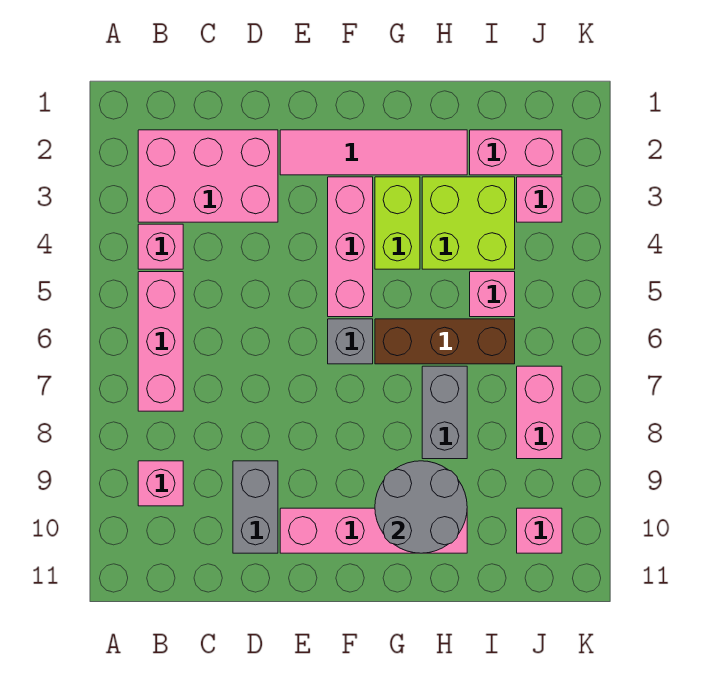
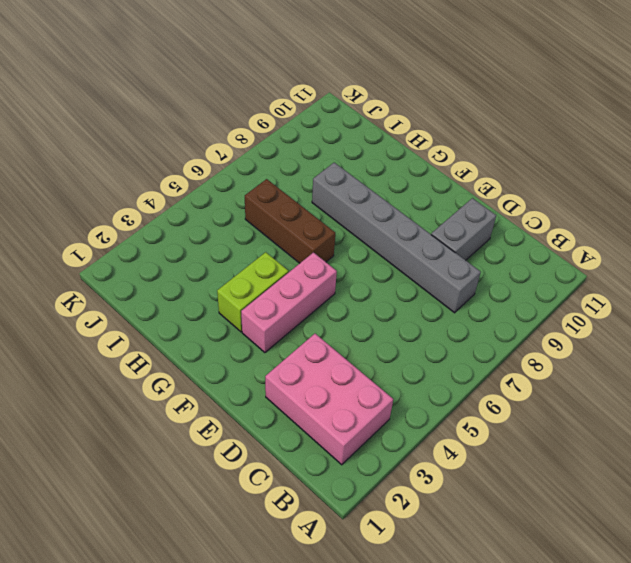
grey 1x6 brick [312,163,481,313] -> grey 1x2 brick [422,366,467,459]
none -> pink 1x1 brick [138,224,183,269]
none -> pink 1x3 brick [138,272,183,411]
none -> pink 1x1 brick [138,461,183,506]

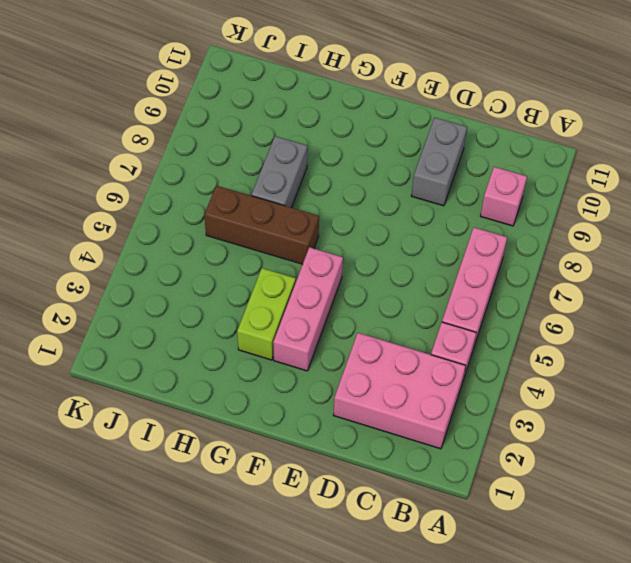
none -> pink 1x4 tile [280,130,467,175]
none -> pink 1x4 brick [280,508,467,553]
none -> grey 1x1 brick [328,319,373,364]

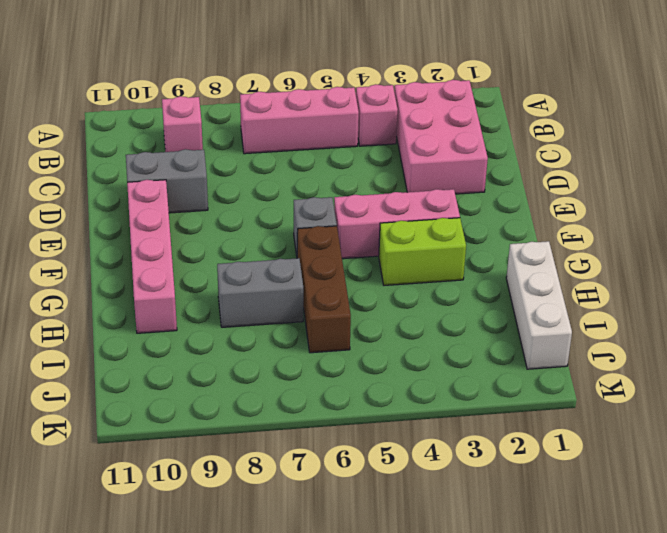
white 1x3 brick [506,241,572,369] -> none
none -> pink 1x4 tile [280,130,467,175]
none -> lime 2x2 brick [422,177,515,269]
none -> pink 1x2 brick [470,130,562,175]

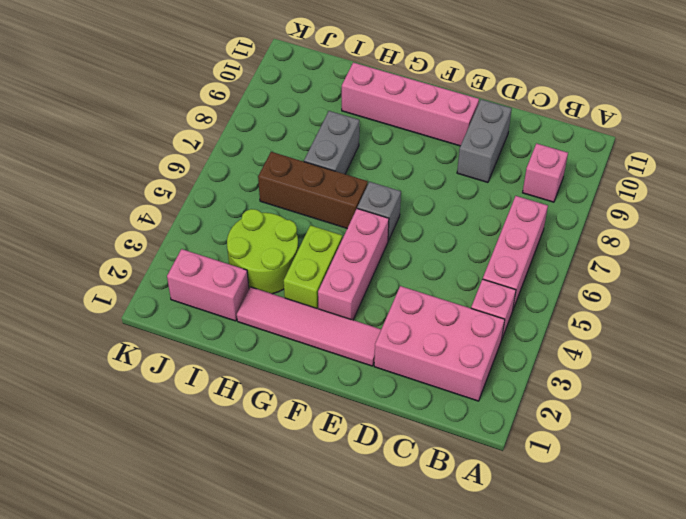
lime 2x2 round brick [227,209,298,294] -> lime 2x2 brick [422,177,515,269]
none -> pink 1x1 brick [470,272,515,317]
none -> pink 1x1 brick [517,177,562,222]
none -> pink 1x2 brick [517,366,562,459]

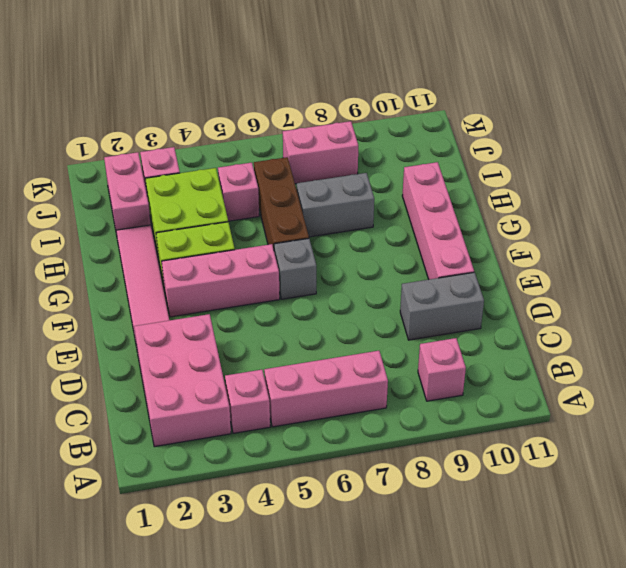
none -> pink 1x1 brick [517,508,562,553]
none -> grey 2x2 round brick [375,461,467,553]

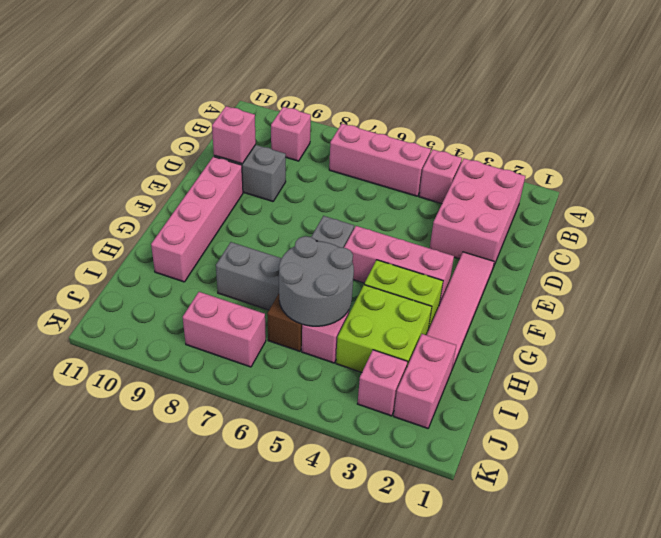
pink 1x1 brick [212,106,256,164] -> pink 1x1 brick moved to [517,508,562,553]
grey 2x2 round brick [279,236,354,326] -> grey 2x2 round brick moved to [375,461,467,553]

